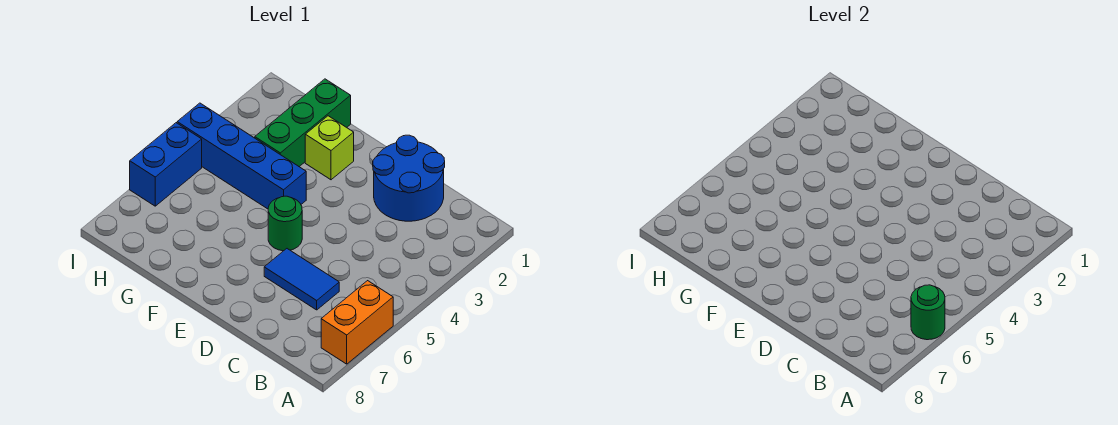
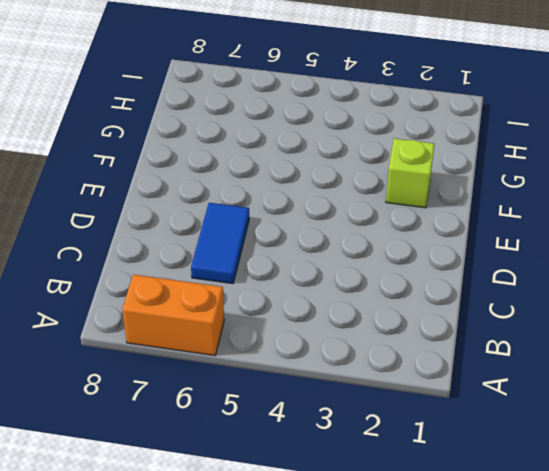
none -> blue 2x2 round brick [373,135,445,221]
none -> green 1x1 round brick [268,196,302,251]

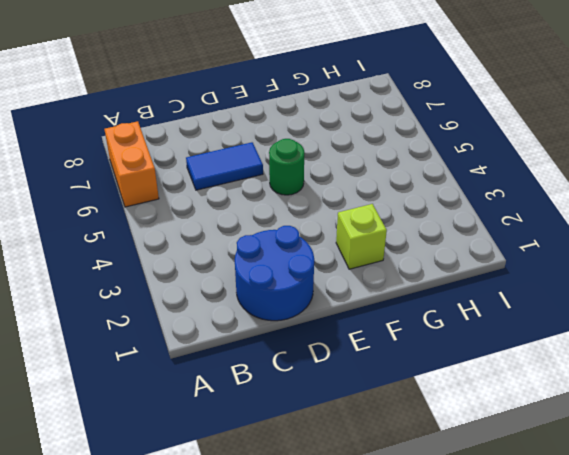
none -> blue 1x4 brick [177,103,306,209]
none -> green 1x3 brick [255,79,351,167]

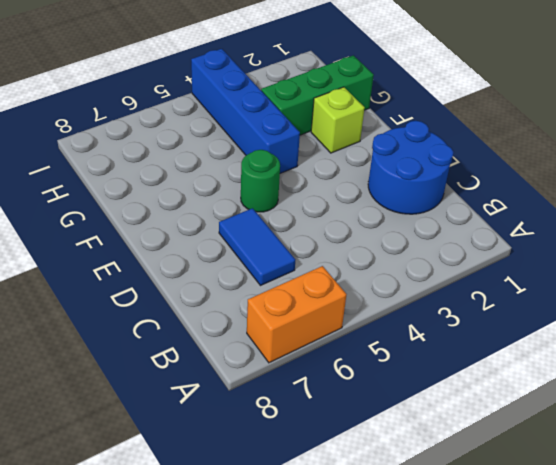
none -> blue 1x2 brick [130,123,202,206]
none -> green 1x1 round brick [911,285,945,340]

